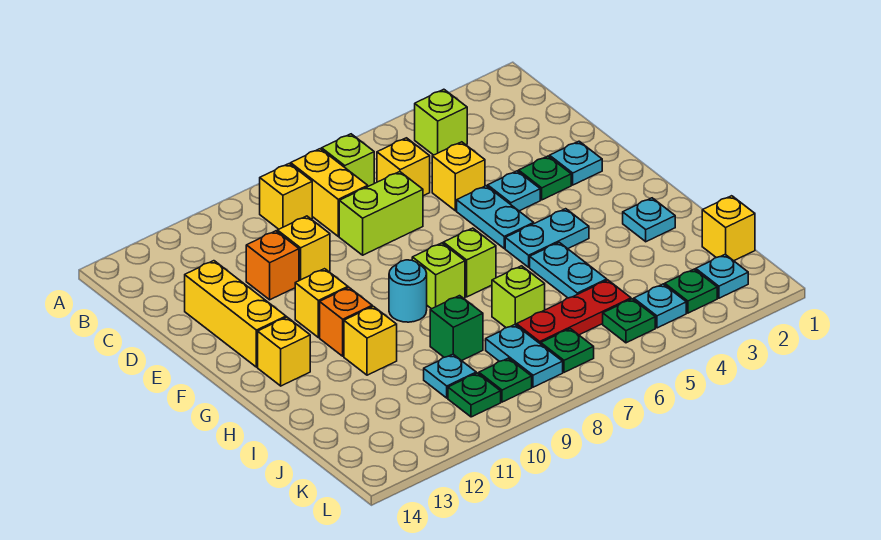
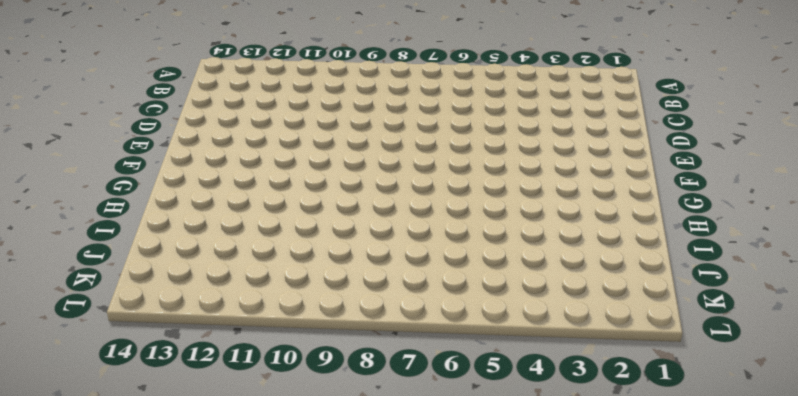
none -> lime 1x1 brick [415,89,467,155]
none -> lime 1x1 brick [322,134,374,186]
none -> yellow 1x2 brick [291,149,368,236]
none -> yellow 1x1 brick [260,164,312,229]

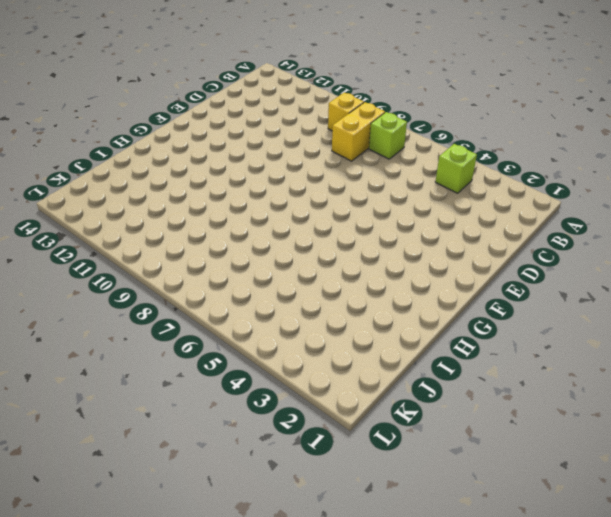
none -> yellow 1x1 brick [377,138,430,196]
none -> yellow 1x1 brick [432,142,485,211]
none -> lime 1x2 brick [339,172,423,255]
none -> yellow 1x1 brick [277,216,330,281]

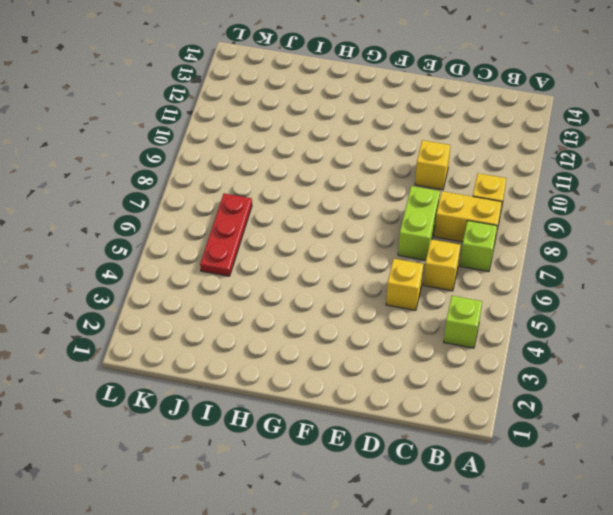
none -> orange 1x1 brick [246,231,299,300]
none -> yellow 1x3 brick [185,261,286,367]
none -> cyan 1x1 plate [550,141,602,185]
none -> green 1x1 plate [519,156,571,200]

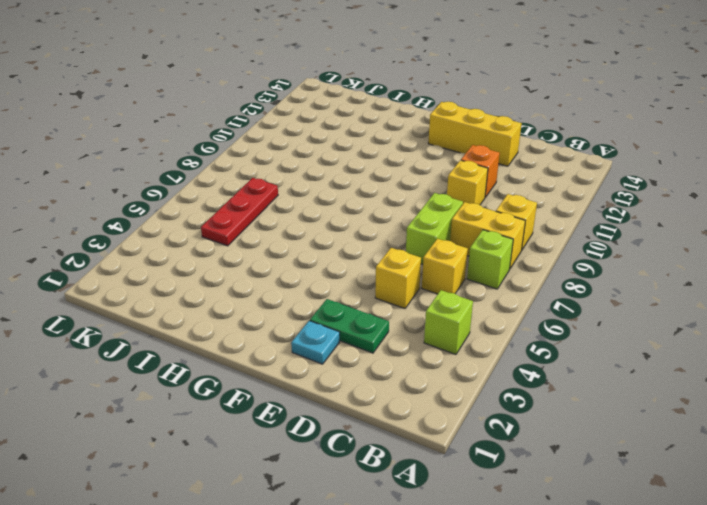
green 1x2 plate [310,299,389,353] -> green 1x1 plate [519,156,571,200]
none -> cyan 1x1 plate [488,171,540,211]
none -> cyan 1x2 plate [457,186,534,248]
none -> yellow 1x1 brick [295,269,348,337]
none -> cyan 1x2 plate [505,209,589,267]

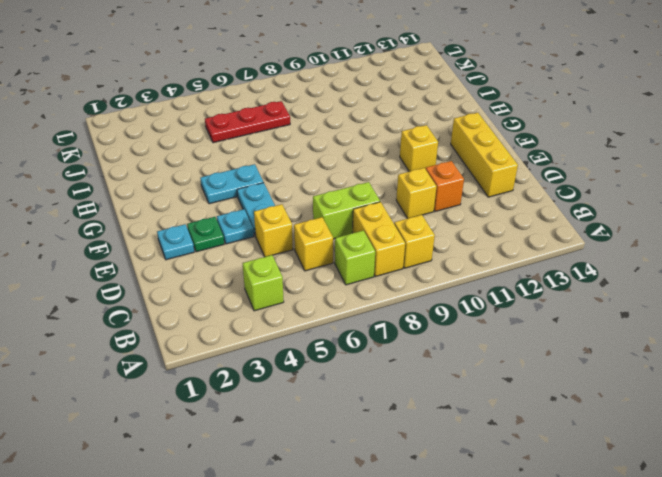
none -> lime 1x1 brick [443,228,496,297]
none -> lime 1x1 brick [412,243,465,309]
none -> cyan 1x1 round brick [389,260,427,322]
none -> orange 1x1 brick [320,288,372,356]

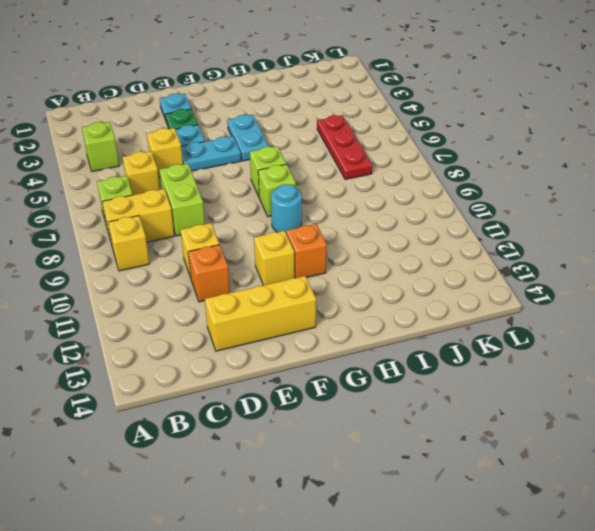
none -> yellow 1x1 brick [258,317,310,386]
none -> cyan 1x1 plate [623,198,675,242]
none -> cyan 1x2 plate [530,242,607,298]
none -> yellow 1x1 brick [344,306,397,375]

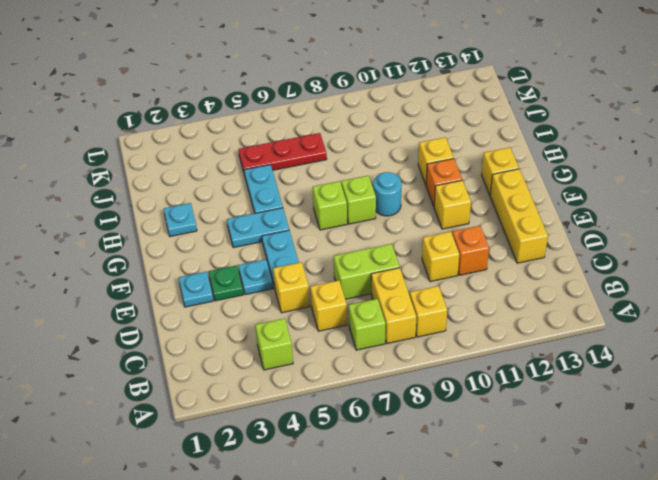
none -> lime 1x1 brick [492,266,545,328]
none -> green 1x1 brick [430,296,483,361]
none -> yellow 1x1 brick [702,196,755,261]
none -> cyan 1x2 plate [486,325,563,387]

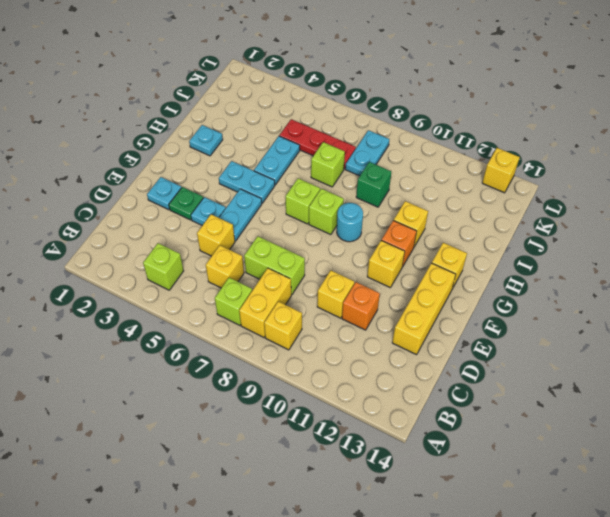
yellow 1x1 brick [482,148,520,193] -> yellow 1x1 brick moved to [702,196,755,261]
none -> cyan 1x1 plate [424,354,476,398]
none -> cyan 1x1 plate [696,254,748,298]
none -> green 1x1 plate [665,269,717,313]
none -> cyan 1x1 plate [634,284,686,328]

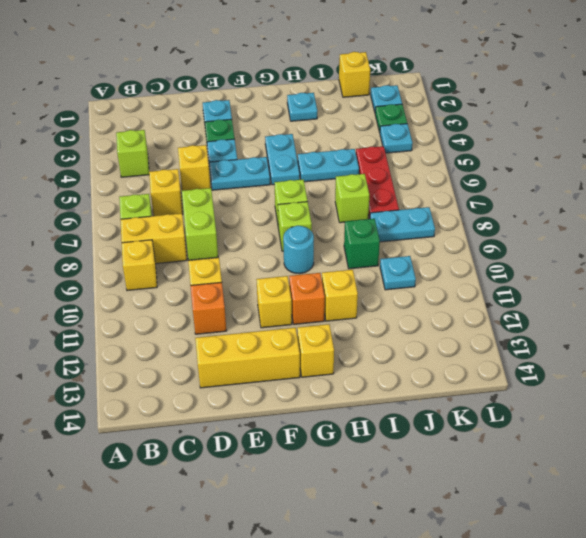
none -> green 1x1 plate [603,299,655,343]
none -> green 1x1 plate [541,329,594,372]
none -> green 1x1 plate [479,358,532,402]
none -> green 1x1 plate [448,373,501,417]

